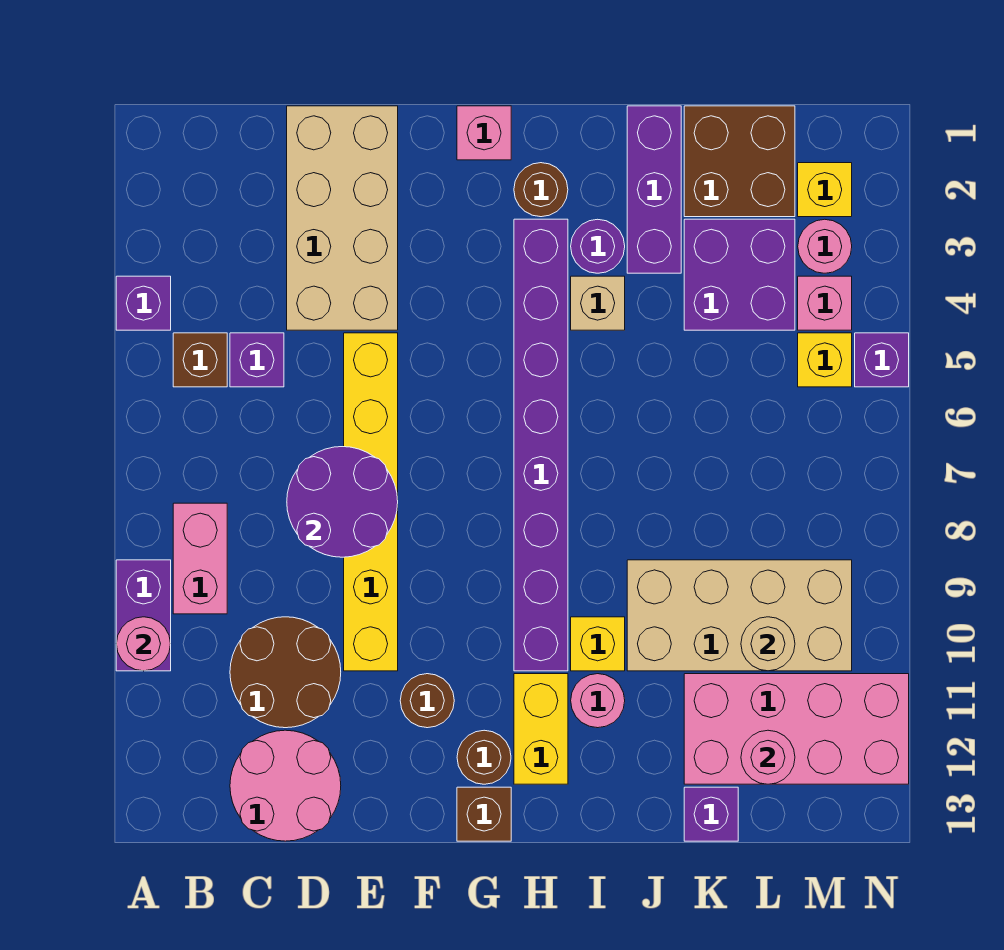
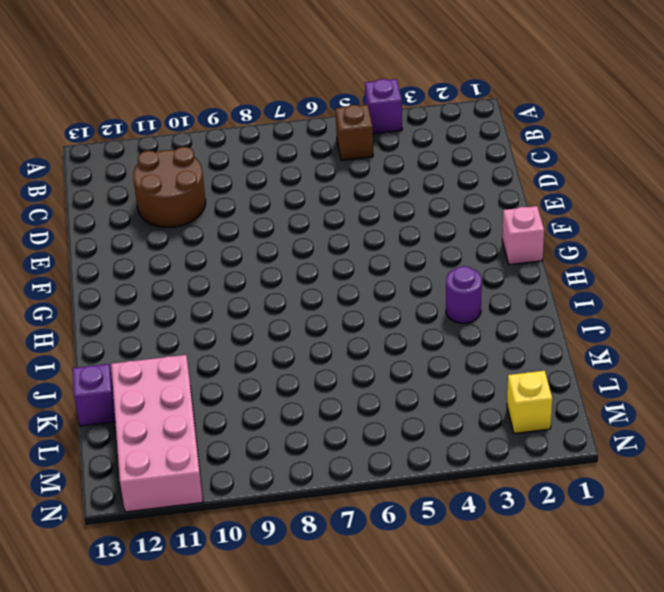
none -> purple 1x2 brick [116,560,171,671]
none -> pink 1x2 brick [173,503,227,614]
none -> purple 1x1 brick [230,333,284,387]
none -> pink 2x2 round brick [230,730,341,841]

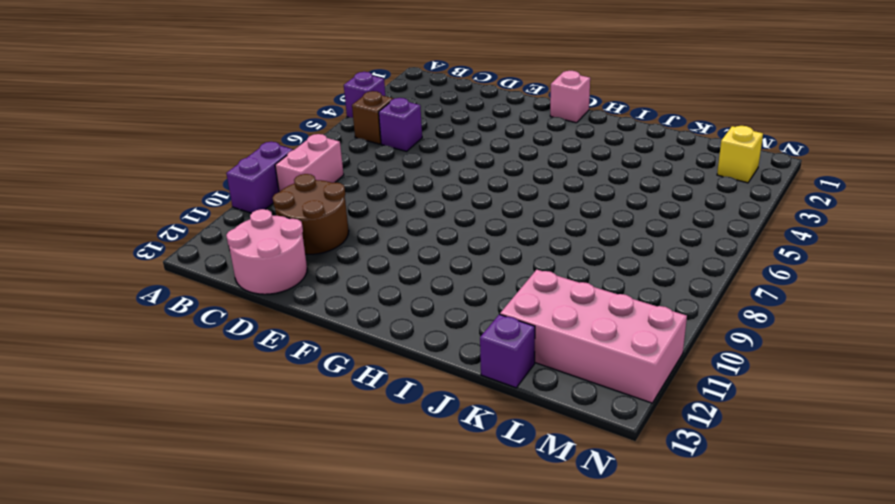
none -> tan 2x4 brick [287,106,398,330]
none -> yellow 1x6 brick [344,333,398,671]
none -> brown 1x1 round brick [400,674,454,728]
none -> brown 1x1 round brick [457,730,511,784]

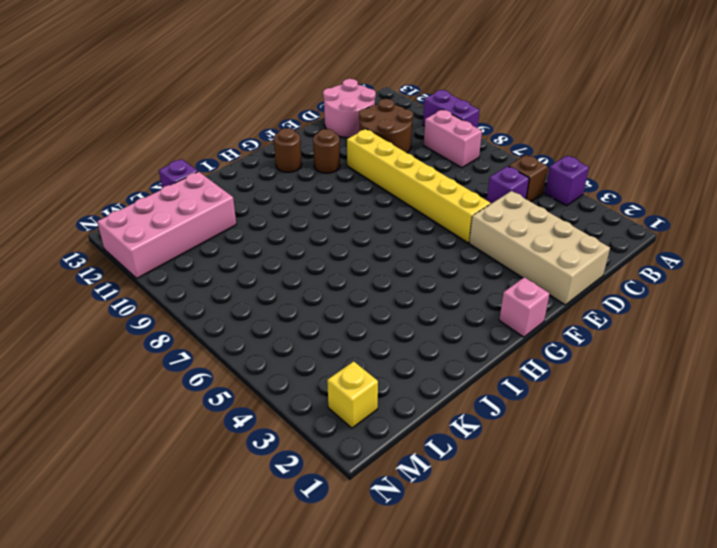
none -> brown 1x1 brick [457,787,511,841]
none -> brown 1x1 round brick [514,163,568,217]
none -> purple 1x8 brick [514,219,568,671]
none -> yellow 1x2 brick [514,674,568,784]

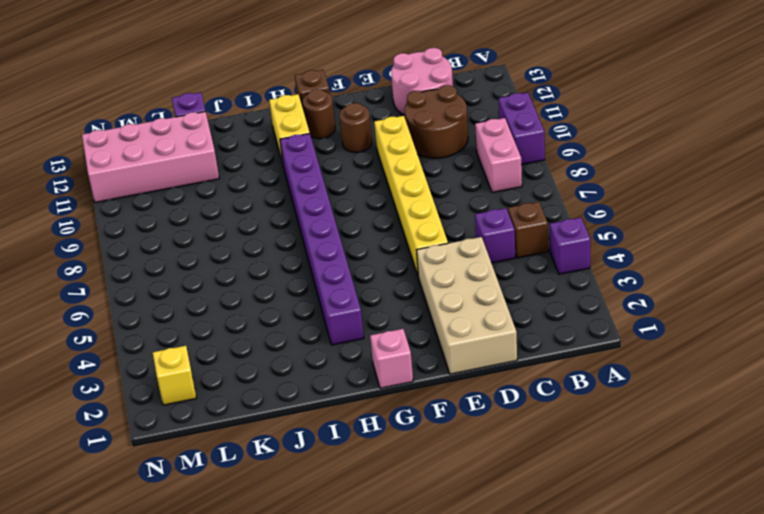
none -> brown 1x1 round brick [514,163,568,217]
none -> purple 1x1 round brick [571,219,625,273]
none -> tan 1x1 brick [571,276,625,330]
none -> yellow 1x1 brick [571,617,625,671]

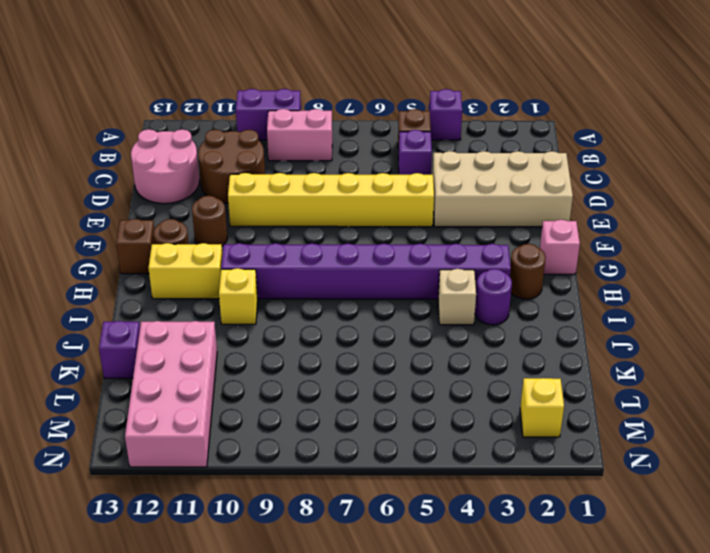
none -> pink 1x1 round brick [571,674,625,728]
none -> purple 1x3 brick [627,106,681,273]
none -> tan 2x4 brick [627,560,852,671]
none -> brown 2x2 brick [684,106,795,217]

